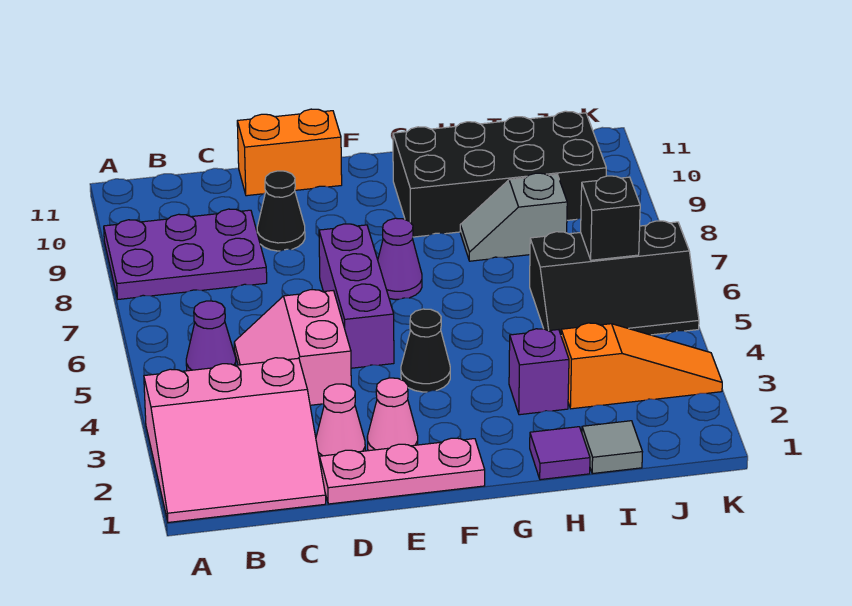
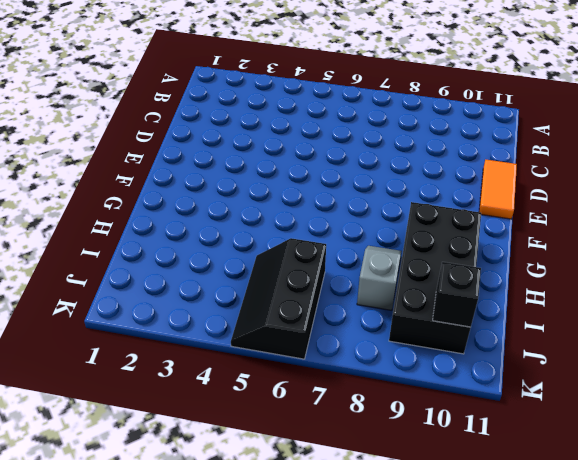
orange 1x2 tile [479,160,517,219] -> orange 1x2 brick [237,109,342,196]
black 1x1 brick [433,262,481,327] -> black 1x1 brick moved to [581,176,640,260]
none -> pink 3x3 slope [144,358,326,522]
none -> purple 2x3 plate [104,209,267,299]
none -> purple 1x1 cone [186,301,236,371]

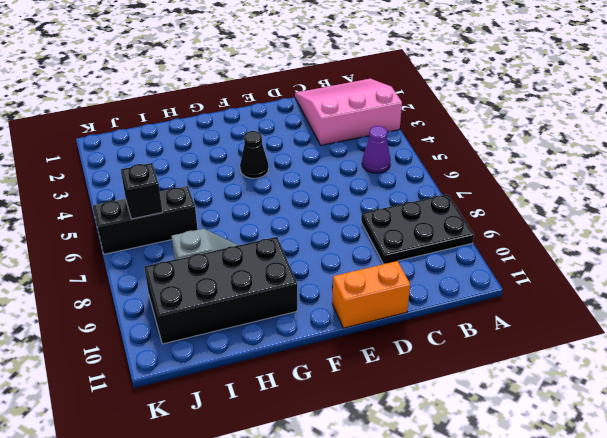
black 2x3 plate [361,194,474,264] -> purple 2x3 plate [104,209,267,299]
none -> pink 2x2 slope [234,290,351,405]
none -> pink 1x3 plate [320,438,485,504]
none -> pink 1x1 cone [316,384,365,460]

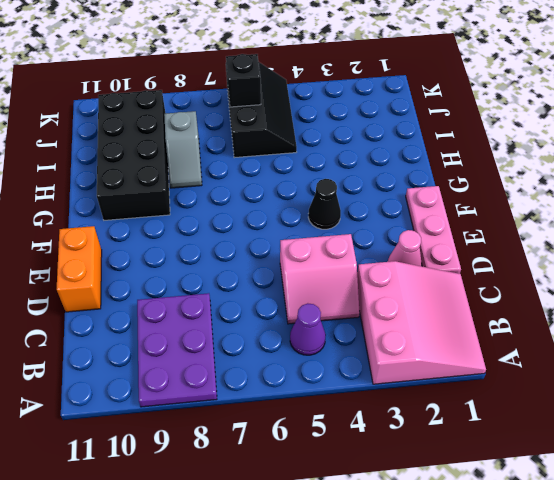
none -> black 1x1 cone [257,171,305,251]
none -> pink 1x1 cone [367,378,418,451]
none -> purple 1x3 brick [319,224,394,368]

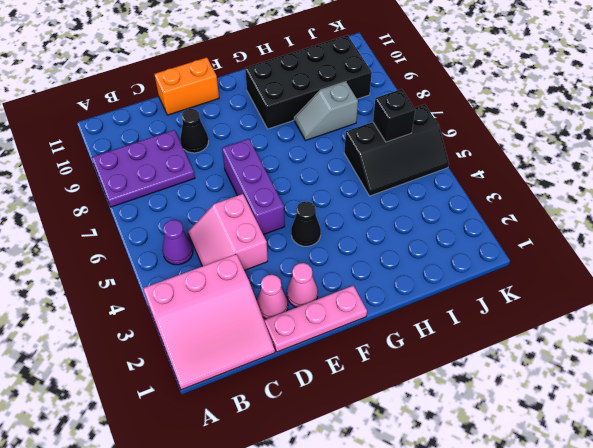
none -> purple 1x1 cone [378,218,422,300]
none -> purple 1x1 tile [530,427,590,480]
none -> purple 1x1 brick [509,329,569,415]

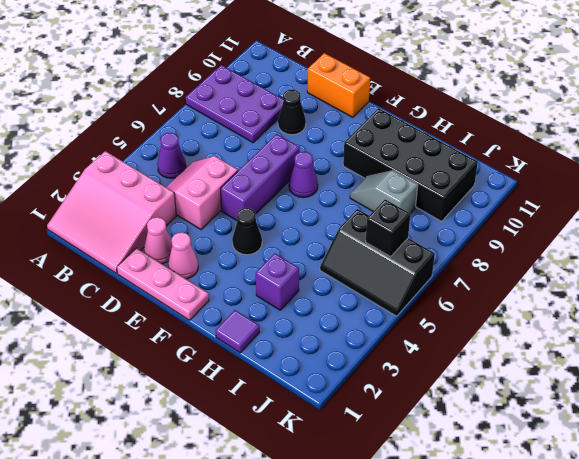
none -> grey 1x1 tile [582,421,642,474]
none -> orange 1x3 slope [561,323,722,409]

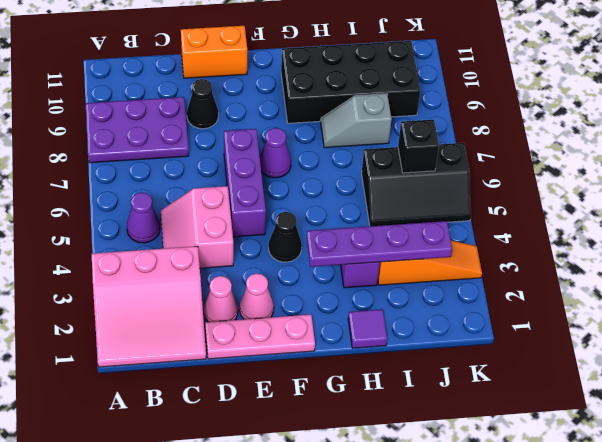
purple 1x4 plate [307,221,452,267] -> none
none -> grey 1x1 tile [582,421,642,474]

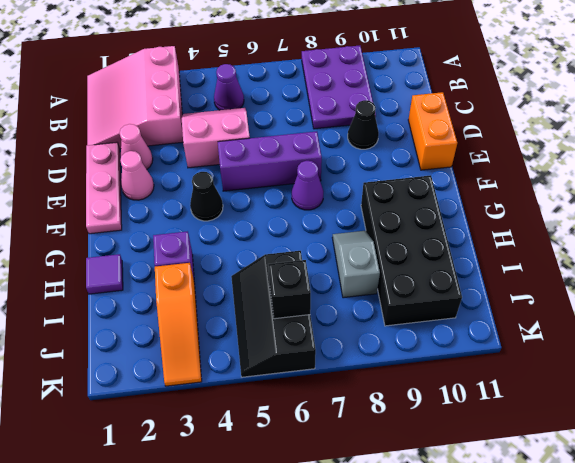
none -> grey 1x1 tile [582,421,642,474]

